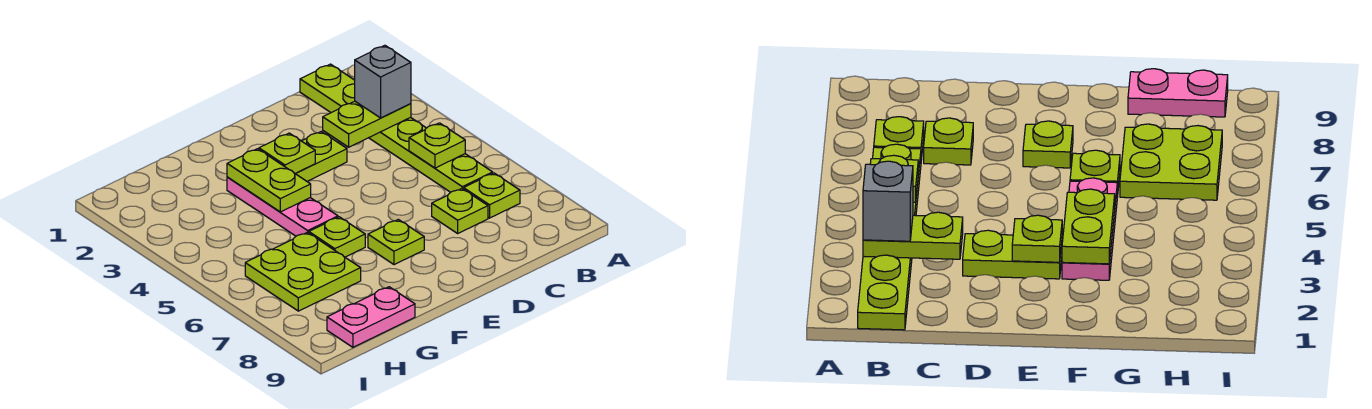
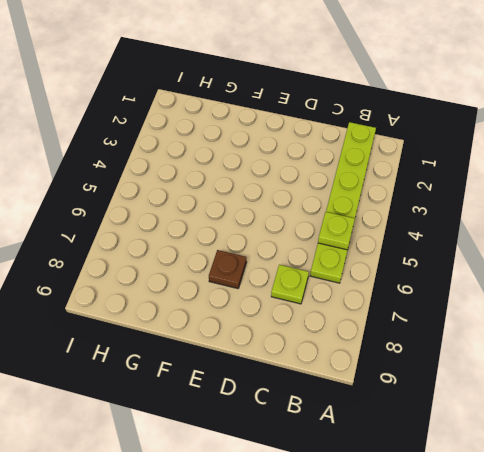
brown 1x1 plate [209,250,247,289] -> lime 1x1 plate [368,219,424,265]
none -> lime 1x1 plate [464,173,520,218]
none -> lime 1x2 plate [296,132,347,181]
none -> pink 1x3 plate [227,177,338,236]

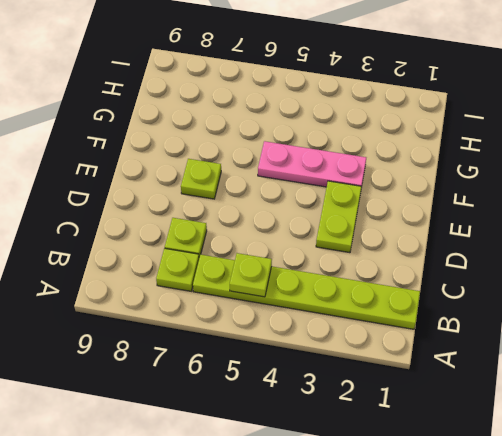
none -> lime 1x1 plate [309,217,365,257]
none -> lime 2x2 plate [245,232,361,311]
none -> pink 1x2 plate [327,287,415,347]

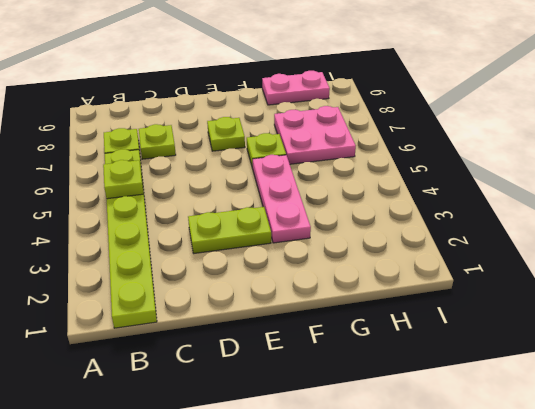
pink 2x2 plate [274,106,356,164] -> lime 2x2 plate [245,232,361,311]
none -> lime 1x2 plate [323,101,411,147]
none -> lime 1x1 plate [259,133,315,174]
none -> lime 1x2 plate [227,149,311,212]

